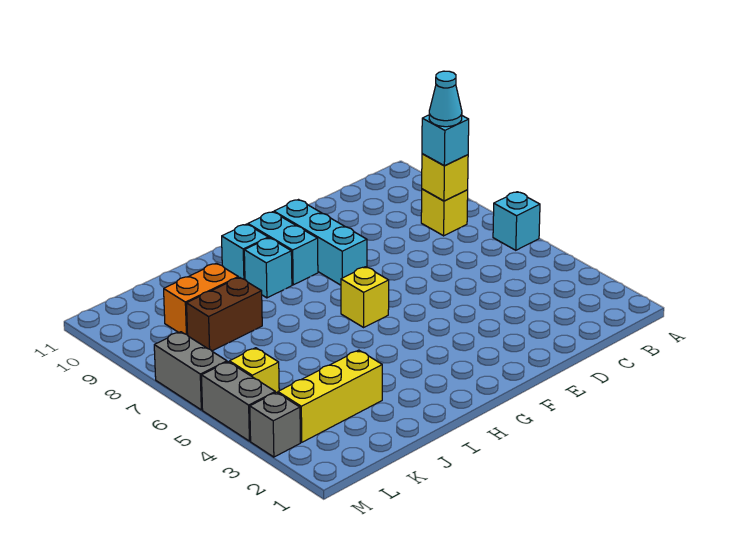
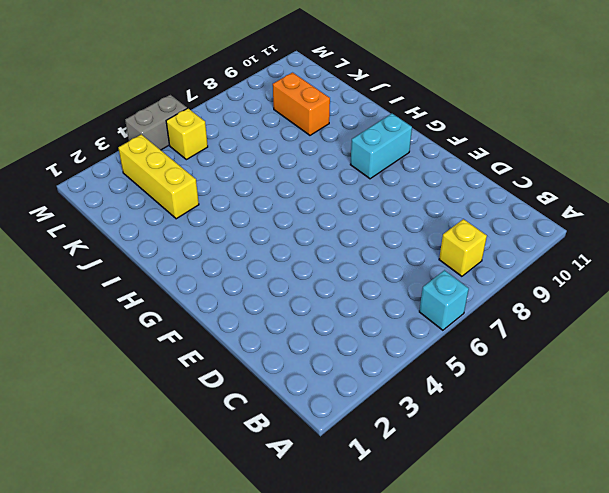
none -> cyan 1x3 brick [274,200,367,285]
none -> yellow 1x1 brick [341,267,389,327]
none -> cyan 1x1 brick [244,238,292,298]

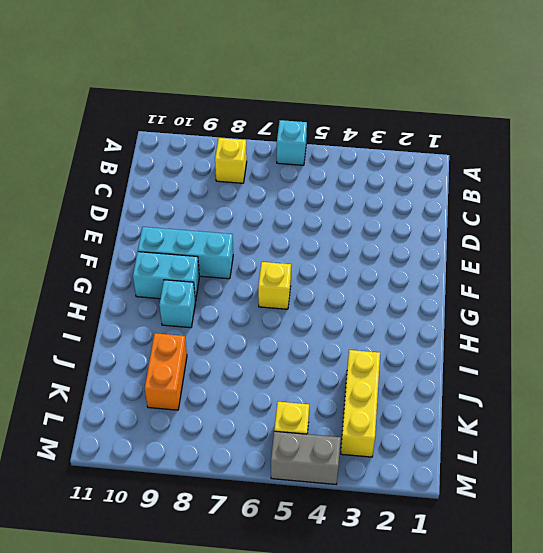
none -> cyan 1x1 brick [222,224,268,280]
none -> brown 1x2 brick [187,277,262,351]
none -> grey 1x1 brick [250,392,300,457]

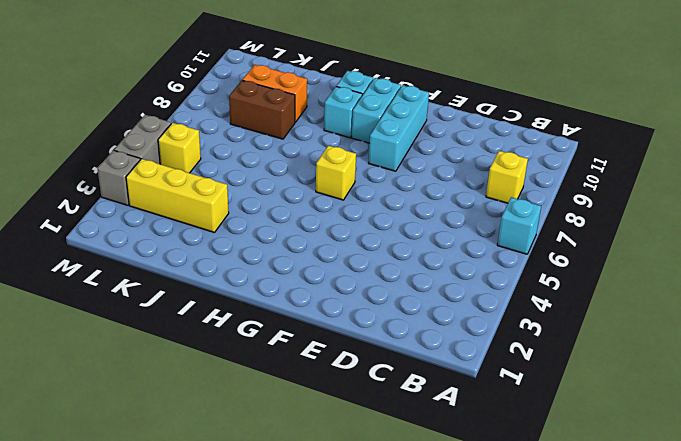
none -> grey 1x2 brick [154,332,227,410]
none -> yellow 1x1 brick [422,154,468,201]
none -> cyan 1x1 brick [422,115,469,166]

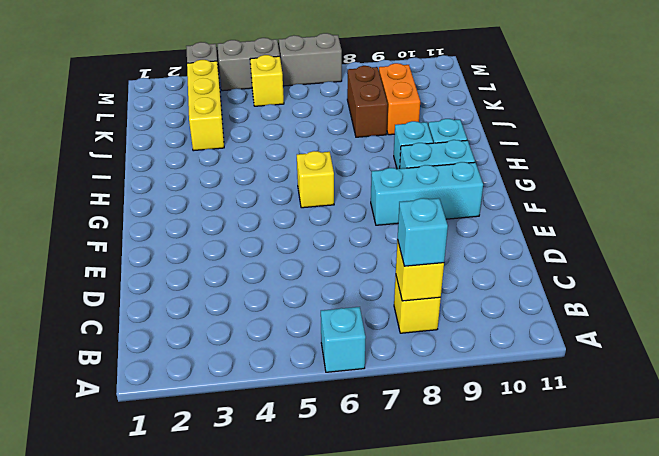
none -> cyan 1x1 cone [429,71,462,127]

